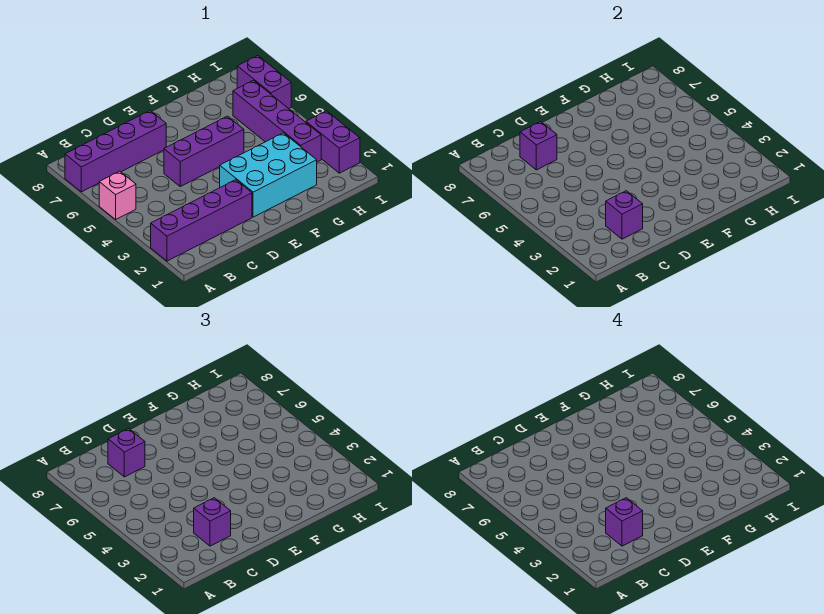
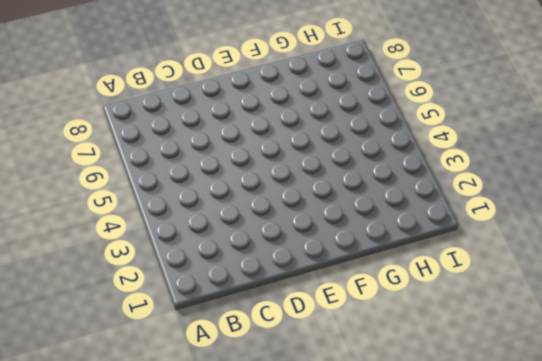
none -> purple 1x4 brick [151,180,252,261]
none -> pink 1x1 brick [99,171,136,219]
none -> purple 1x4 brick [65,111,166,192]

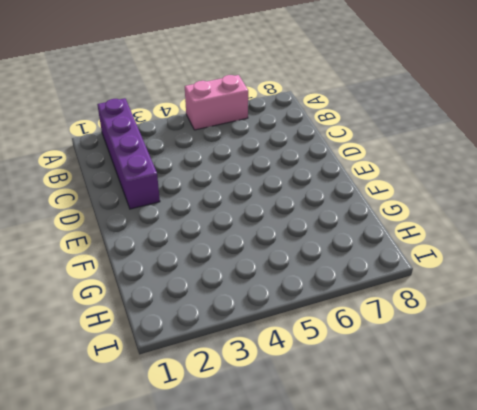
pink 1x2 brick [185,75,248,130] -> pink 1x1 brick [99,171,136,219]
none -> purple 1x4 brick [65,111,166,192]
none -> purple 1x3 brick [164,116,244,186]
none -> cyan 2x3 brick [220,133,317,217]

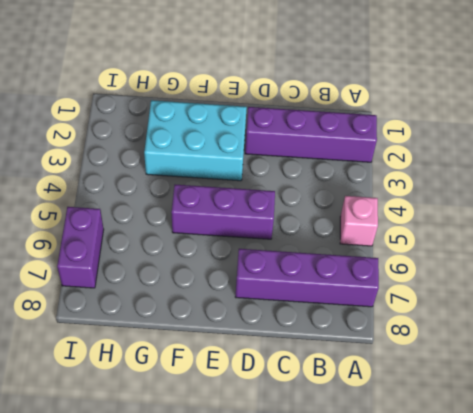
none -> purple 1x4 brick [233,80,321,162]
none -> purple 1x2 brick [306,111,360,173]
none -> purple 1x1 brick [606,191,643,239]

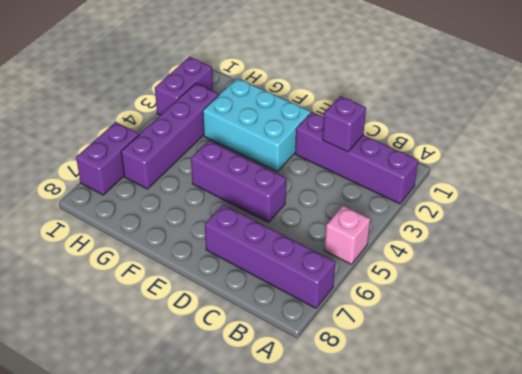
none -> purple 1x1 brick [520,122,557,170]
none -> purple 1x1 brick [194,498,231,546]
none -> purple 1x1 brick [108,429,145,477]

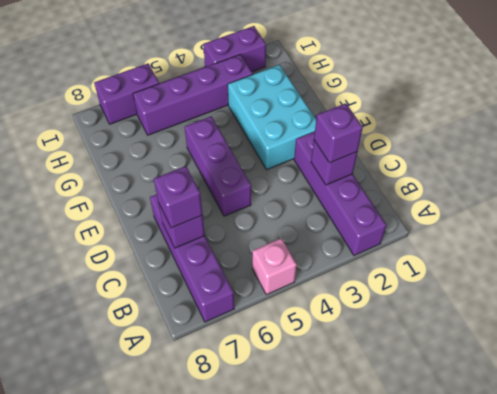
none -> purple 1x1 brick [606,498,643,546]

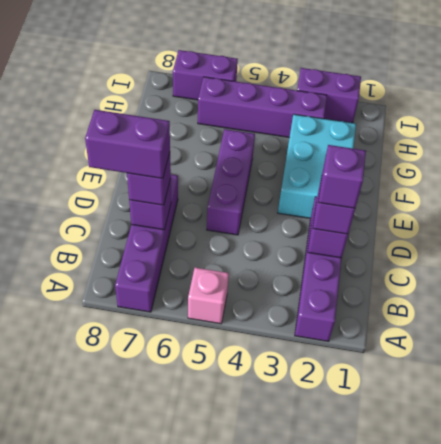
purple 1x2 brick [85,110,170,179] -> none

